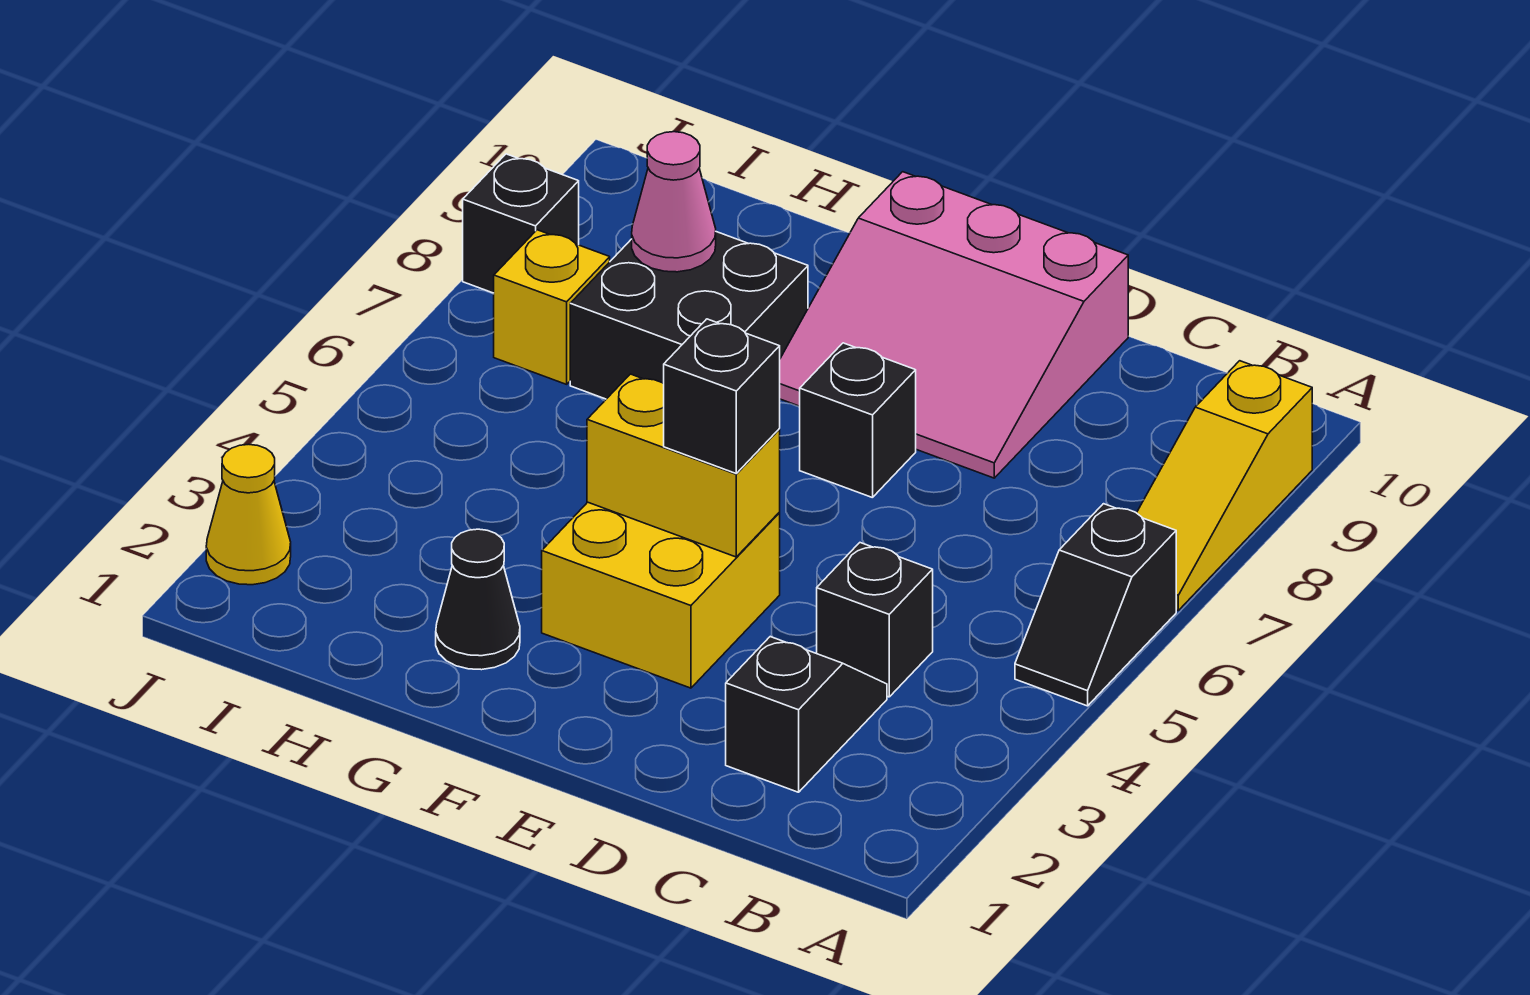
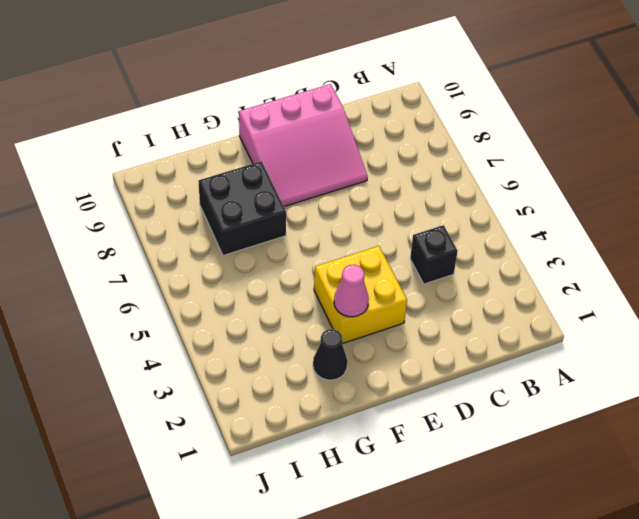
pink 1x1 cone [334,265,369,317] -> pink 1x1 cone moved to [632,132,716,272]
none -> black 1x2 slope [1015,504,1176,706]
none -> yellow 1x3 slope [1137,361,1312,610]
none -> black 1x2 slope [726,637,887,792]

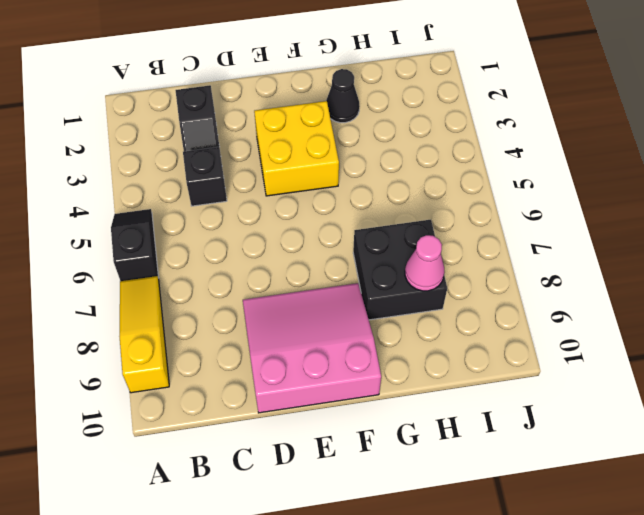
none -> black 1x1 brick [800,343,916,498]
none -> yellow 1x1 brick [494,230,610,384]
none -> yellow 1x1 cone [206,444,291,585]

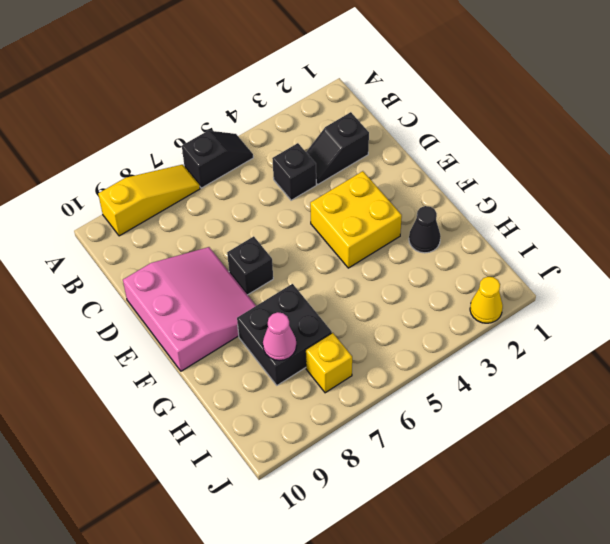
none -> black 1x1 brick [463,154,579,293]
none -> yellow 1x2 brick [587,374,780,557]
none -> black 1x1 brick [664,319,780,473]

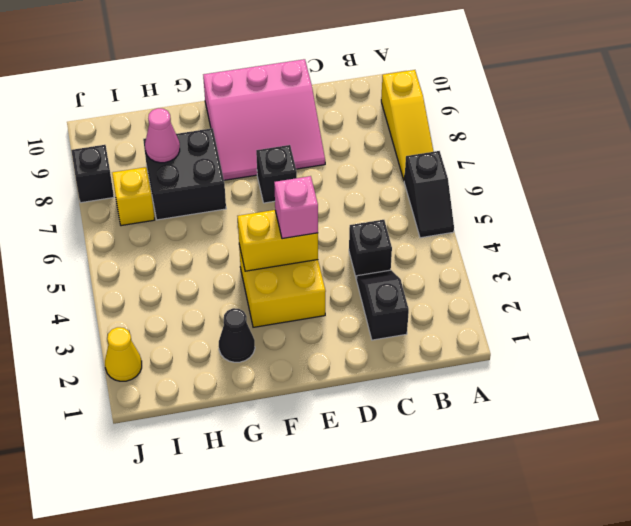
pink 1x1 brick [274,176,318,239] -> black 1x1 brick [664,319,780,473]

